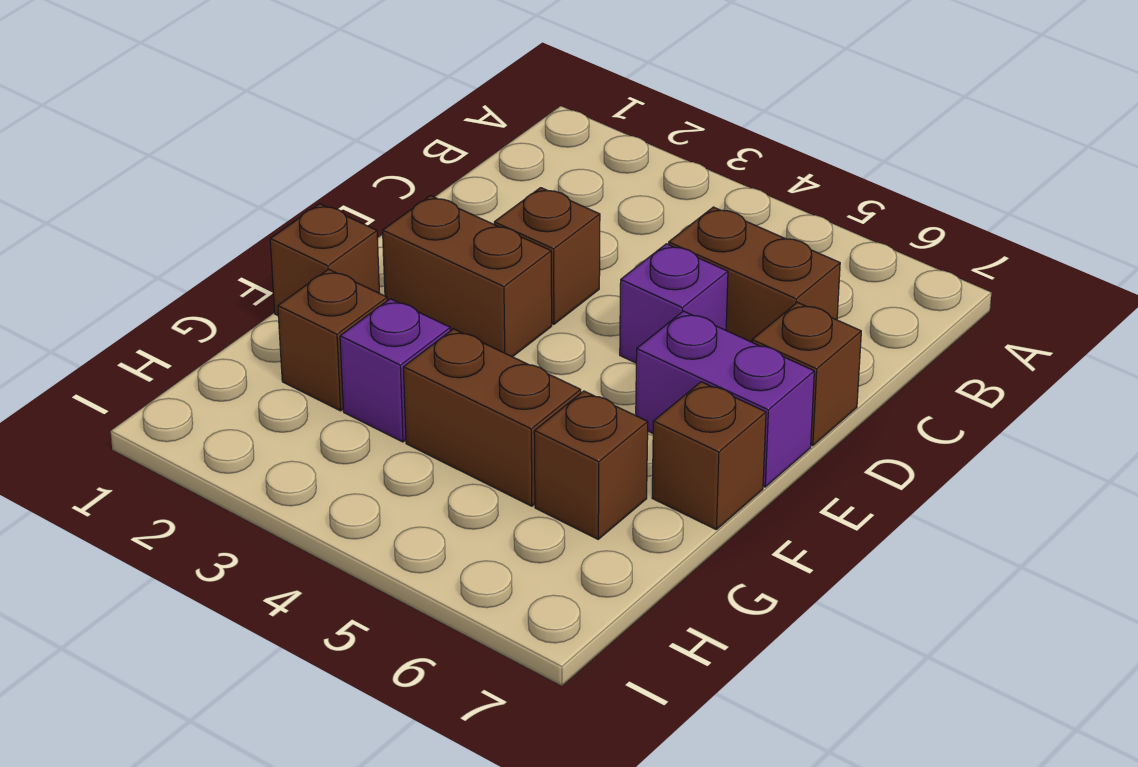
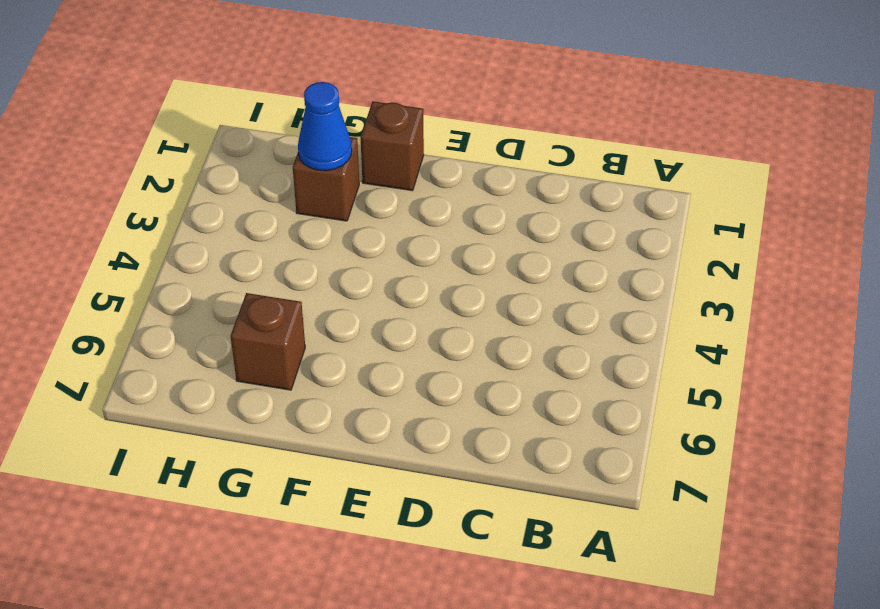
blue 1x1 cone [298,82,352,171] -> none
none -> brown 1x2 brick [669,207,840,342]
none -> brown 1x1 brick [494,188,600,324]
none -> purple 1x1 brick [620,244,728,363]

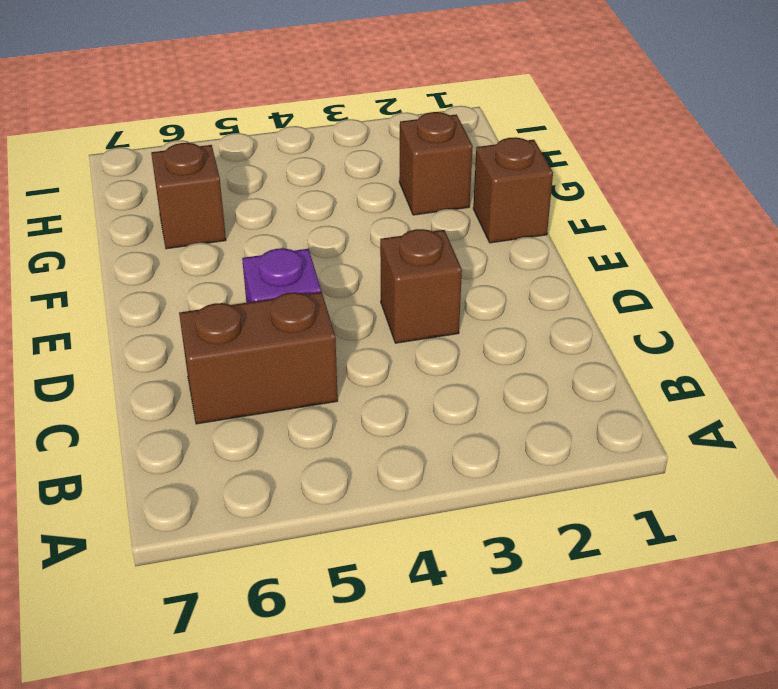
none -> brown 1x1 brick [752,302,861,446]
none -> brown 1x2 brick [383,196,552,357]
none -> purple 1x2 brick [636,311,814,487]

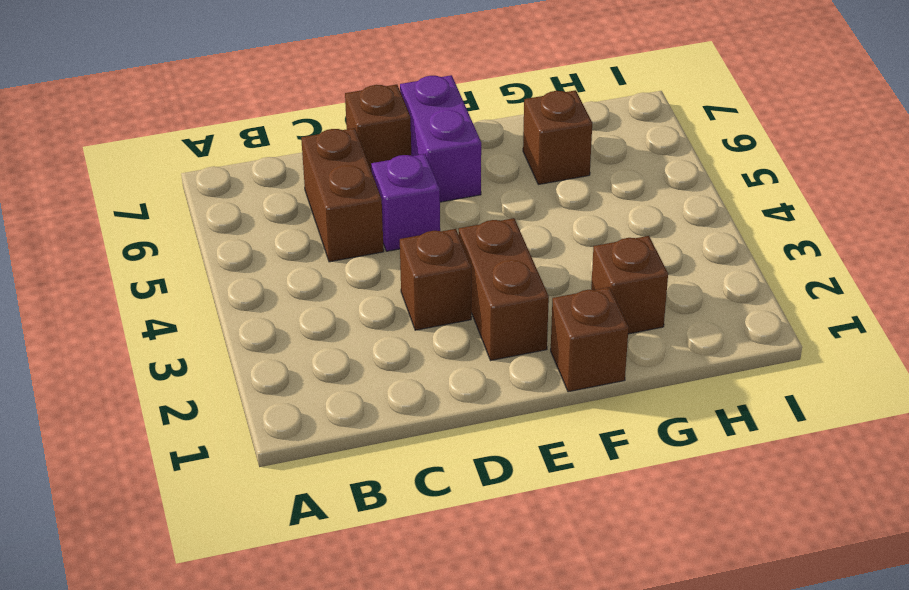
none -> brown 1x1 brick [652,382,766,529]
none -> purple 1x1 brick [340,299,450,442]
none -> brown 1x2 brick [403,329,581,506]

